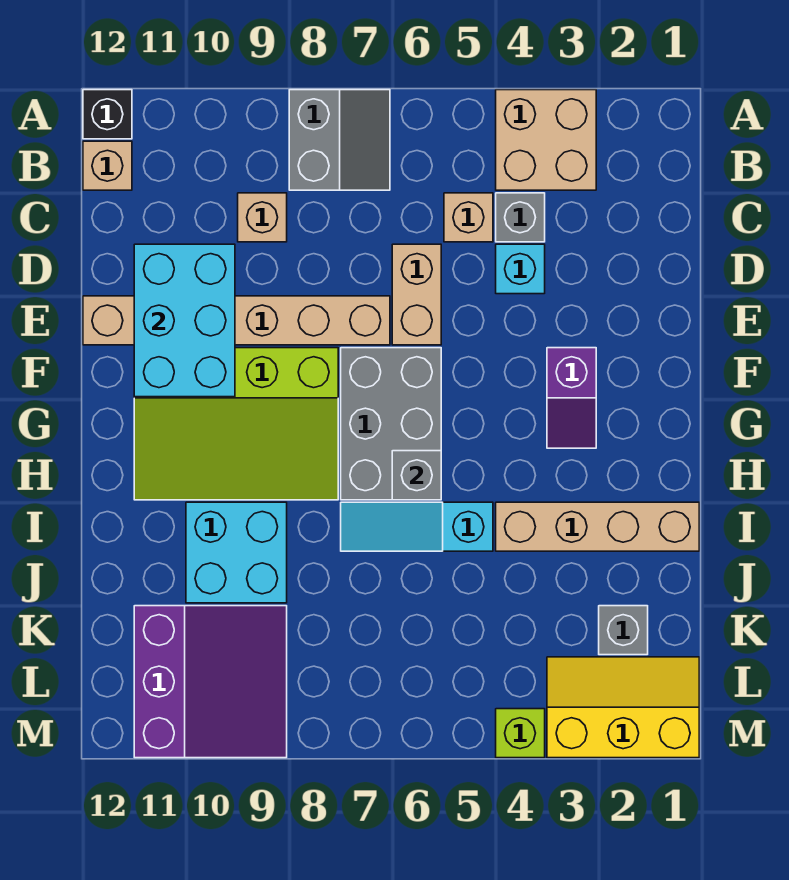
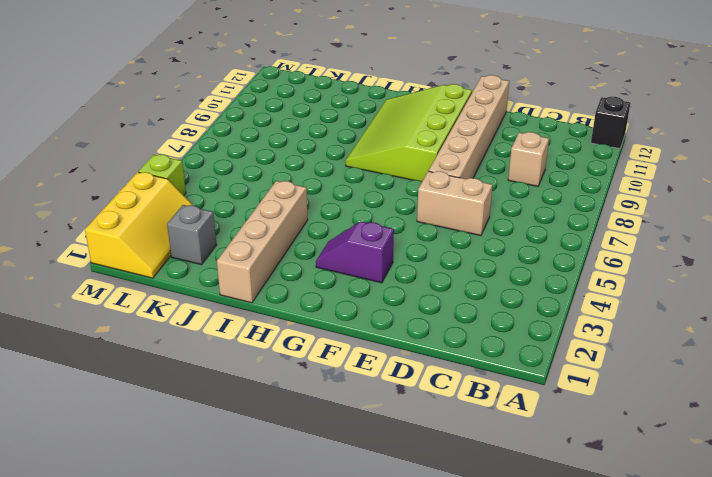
none -> tan 2x2 brick [496,90,596,190]
none -> grey 2x2 slope [289,90,390,190]
none -> tan 1x1 brick [83,141,132,190]

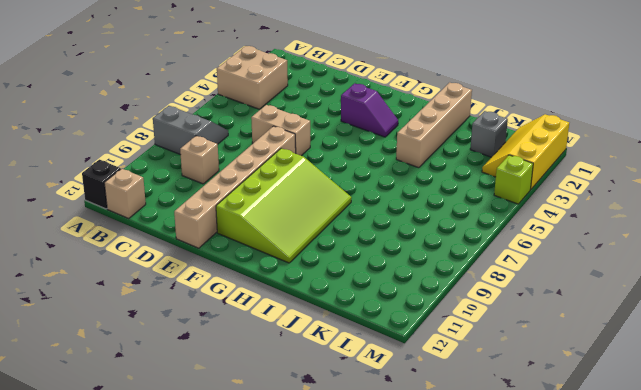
none -> grey 1x1 brick [496,193,545,242]
none -> tan 1x1 brick [444,193,493,242]
none -> cyan 1x1 brick [496,244,545,294]

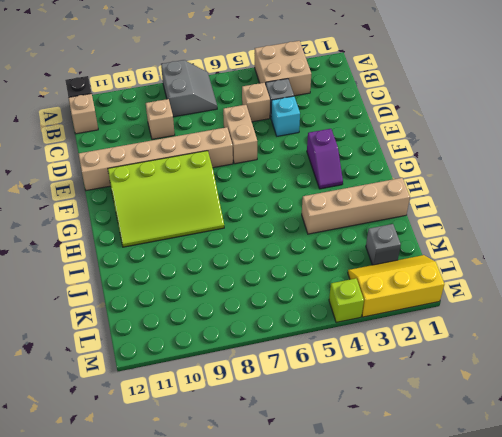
none -> grey 2x3 brick [341,348,441,500]
none -> cyan 1x3 slope [341,502,493,551]
none -> cyan 2x2 brick [186,502,287,603]

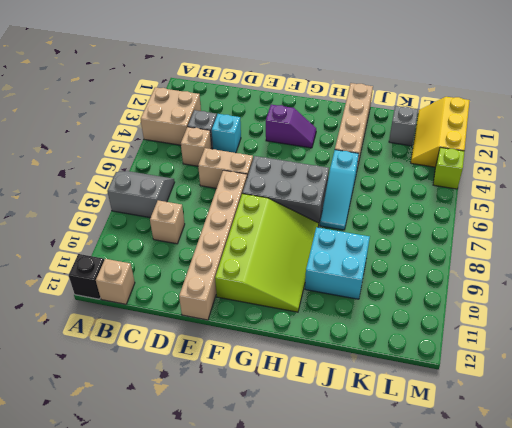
none -> purple 3x3 slope [134,606,287,758]
none -> cyan 2x3 brick [134,244,235,397]
none -> grey 1x1 brick [392,451,441,500]

